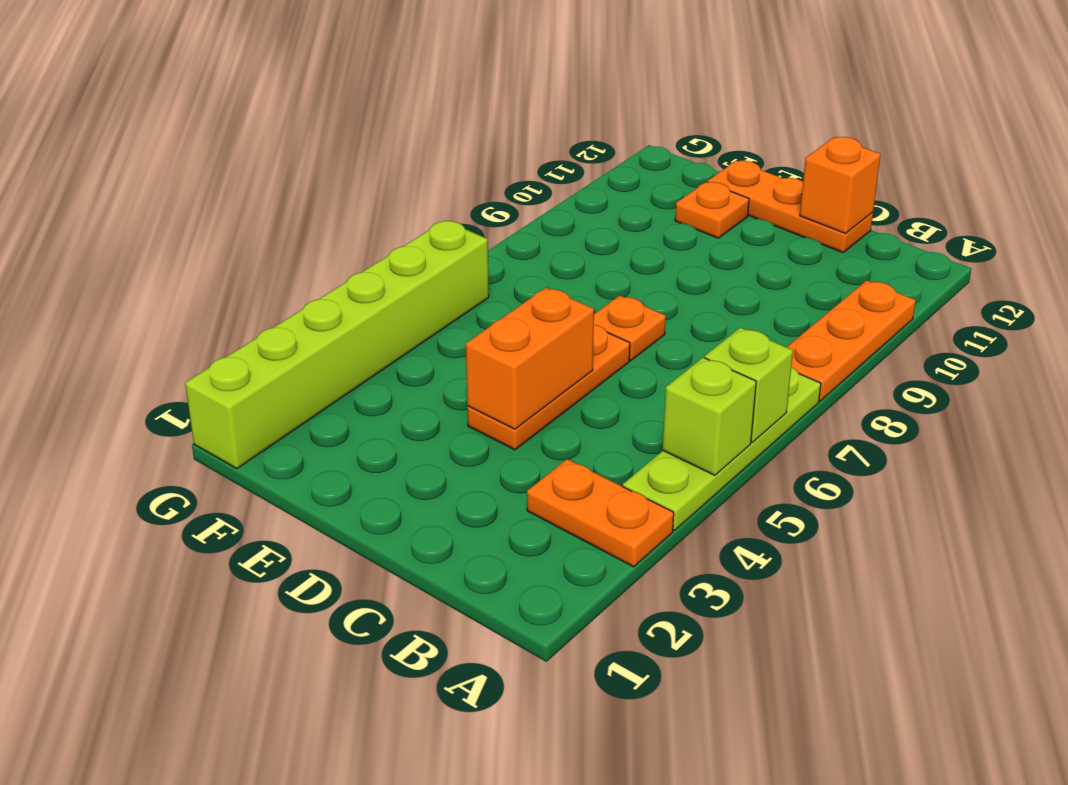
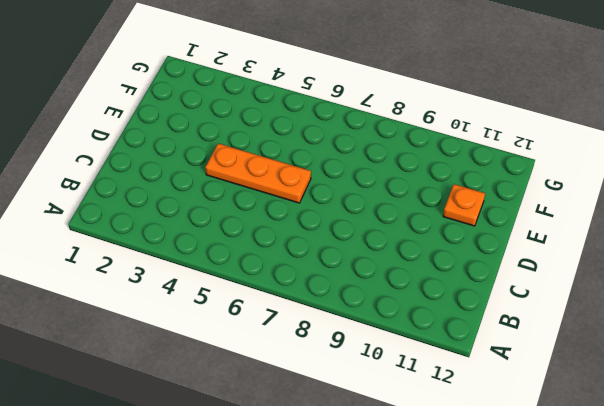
none -> orange 1x2 plate [527,459,674,567]
none -> lime 1x4 plate [623,367,821,530]
none -> orange 1x3 plate [787,280,916,401]

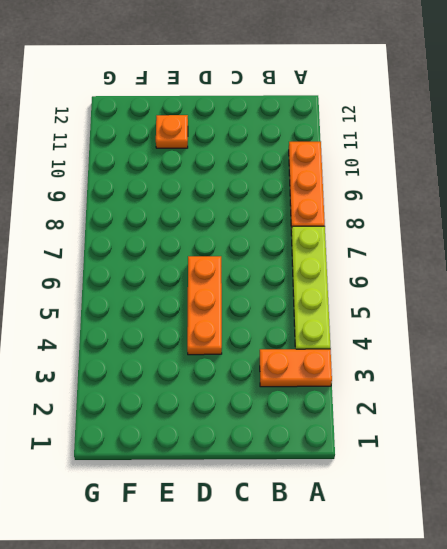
none -> orange 1x3 plate [707,161,873,252]
none -> orange 1x1 plate [594,296,666,360]
none -> lime 1x6 brick [185,220,489,469]

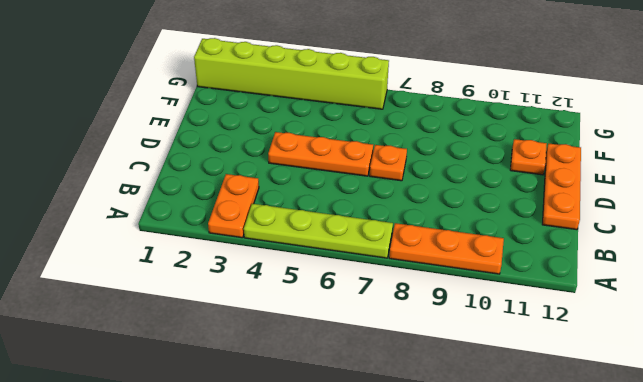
none -> lime 1x1 brick [663,358,756,475]
none -> lime 1x1 brick [705,328,793,442]
none -> orange 1x1 brick [800,137,881,233]

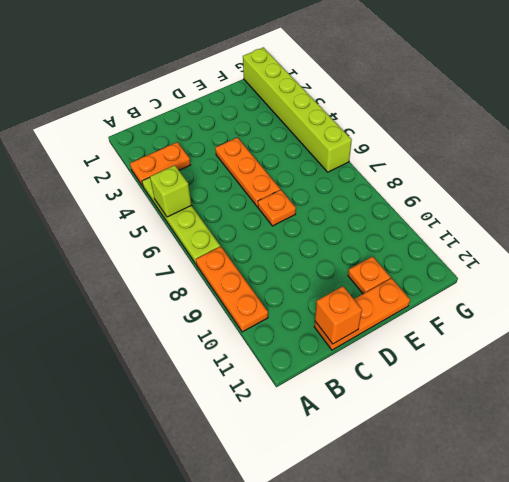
none -> lime 1x1 brick [705,328,793,442]
none -> orange 1x2 brick [466,288,594,429]

